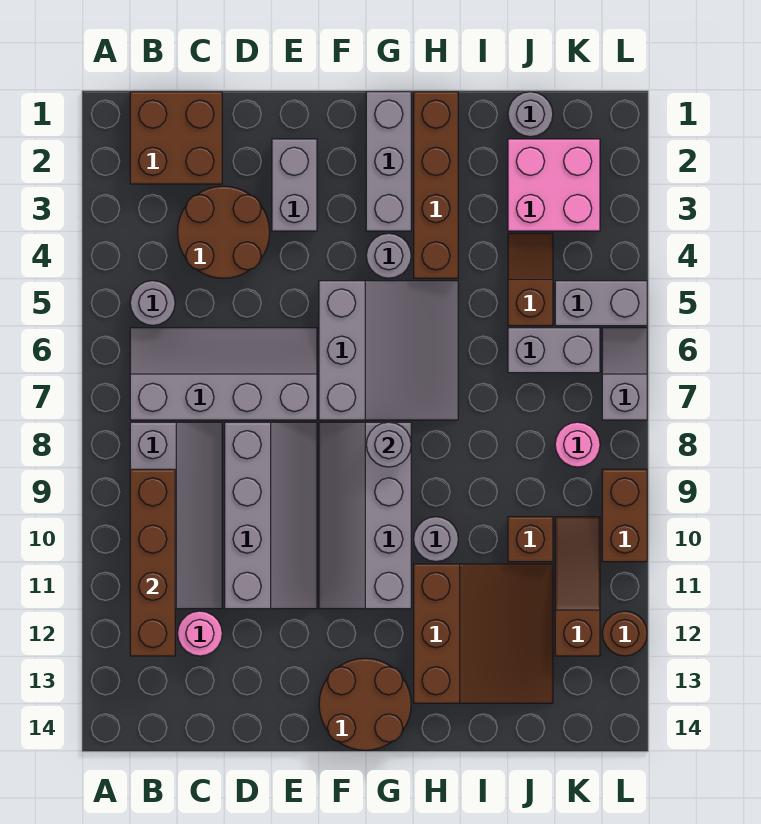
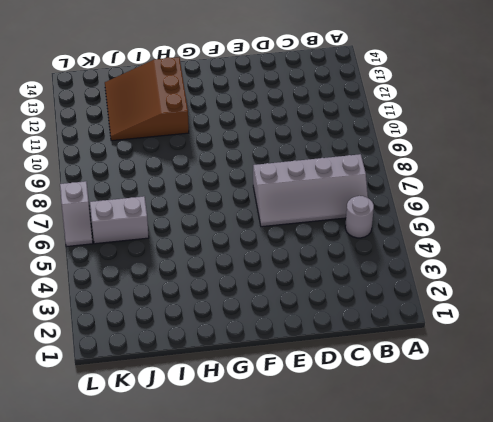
none -> brown 2x2 brick [130,92,222,184]
none -> grey 2x4 slope [130,422,222,609]
none -> brown 2x2 round brick [177,186,270,278]

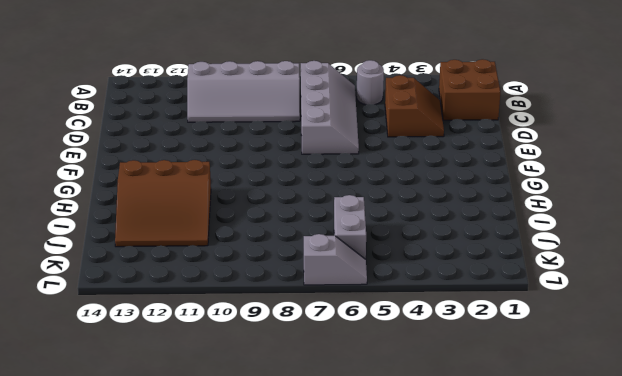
brown 2x2 slope [385,75,444,137] -> brown 2x2 round brick [177,186,270,278]
none -> pink 1x1 round brick [177,611,222,656]
none -> grey 2x4 slope [225,422,317,609]
none -> grey 1x2 brick [272,139,317,231]

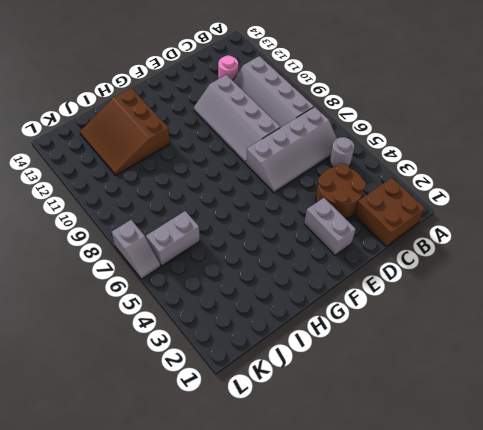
none -> grey 3x3 slope [319,281,458,420]
none -> grey 2x4 slope [319,422,411,609]
none -> brown 2x2 round brick [319,658,411,750]

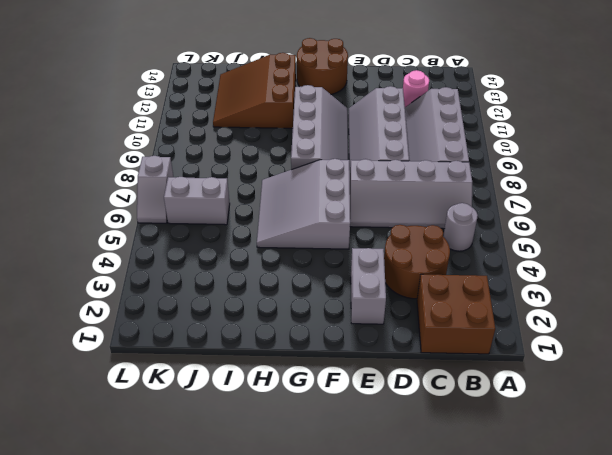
none -> grey 1x3 brick [366,92,411,231]
none -> grey 1x1 round brick [366,233,411,278]
none -> brown 1x4 brick [414,92,458,278]

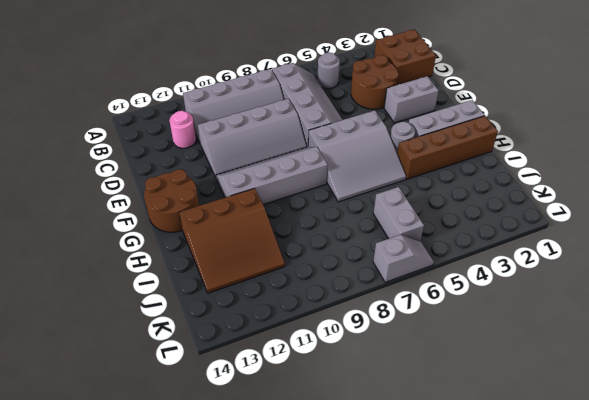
none -> grey 1x1 round brick [414,517,458,562]
none -> grey 1x1 round brick [508,92,553,137]
none -> pink 2x2 brick [508,139,600,231]

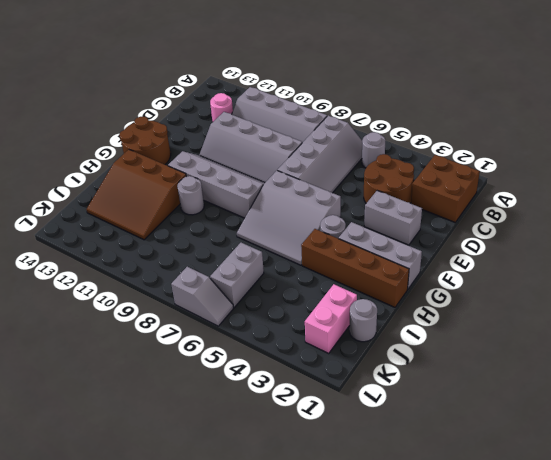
pink 1x2 brick [305,284,357,353] -> pink 2x2 brick [508,139,600,231]
none -> brown 1x2 slope [508,233,553,326]
none -> brown 1x1 brick [508,517,553,562]
none -> grey 1x2 brick [555,281,647,326]

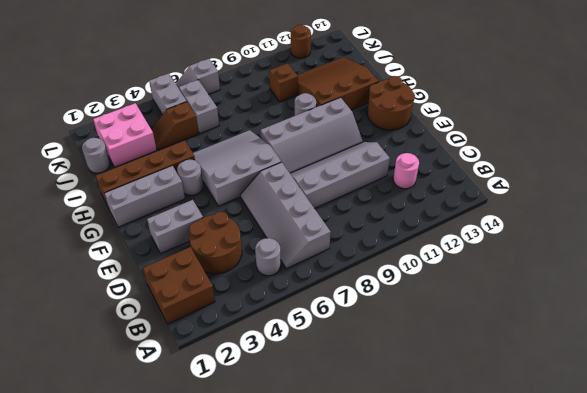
none -> grey 2x4 slope [130,422,222,609]
none -> pink 1x1 round brick [555,422,600,467]
none -> brown 1x3 slope [555,517,600,656]

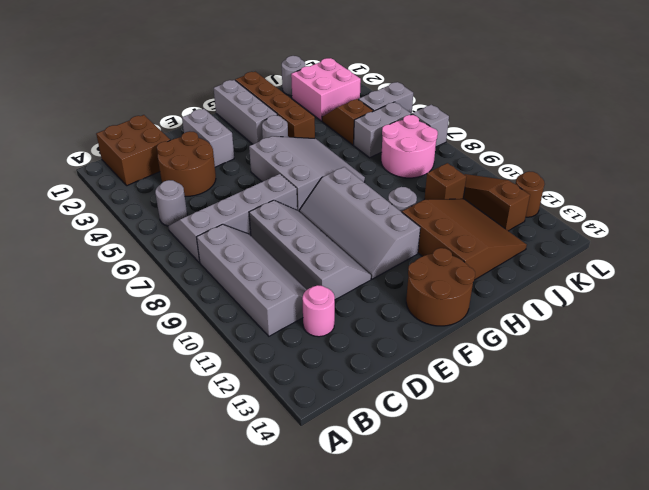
pink 2x2 round brick [381,115,438,178] -> pink 1x1 round brick [555,422,600,467]
none -> brown 1x2 brick [602,469,647,562]
none -> brown 1x4 brick [130,469,175,656]
none -> grey 1x1 round brick [366,422,411,467]

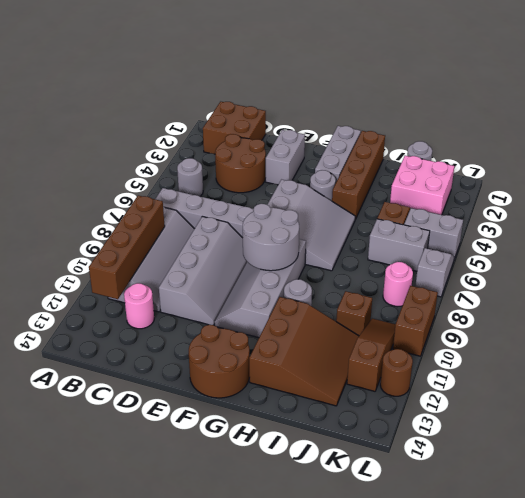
grey 2x2 round brick [243,204,299,271] -> grey 1x1 round brick [366,422,411,467]

